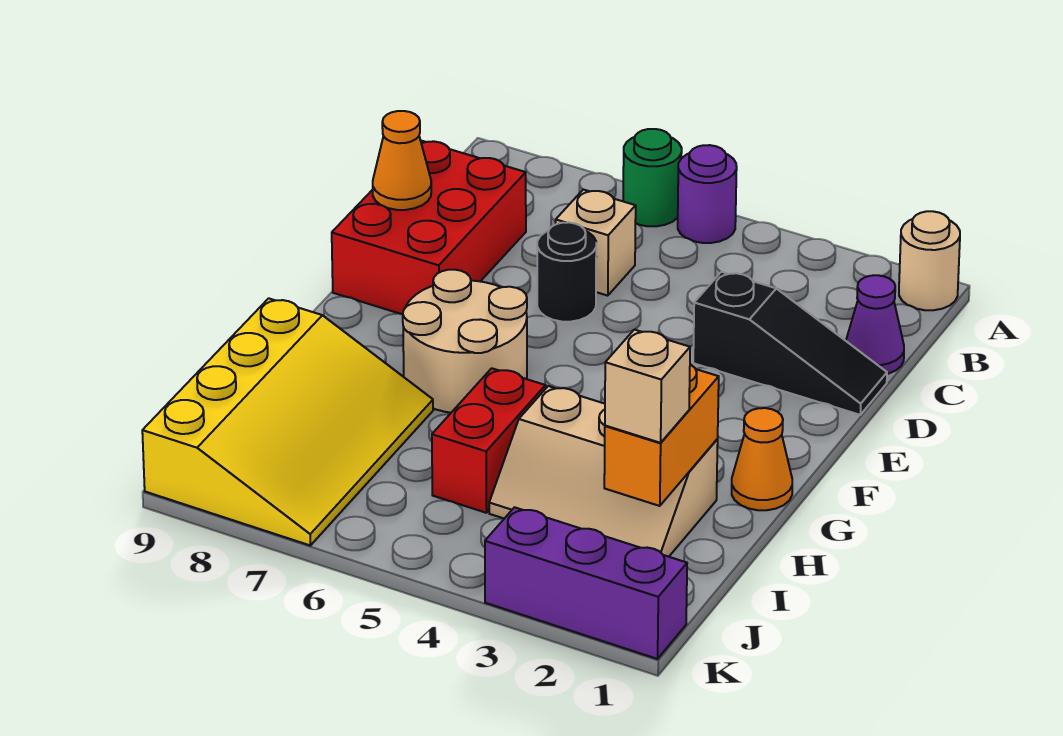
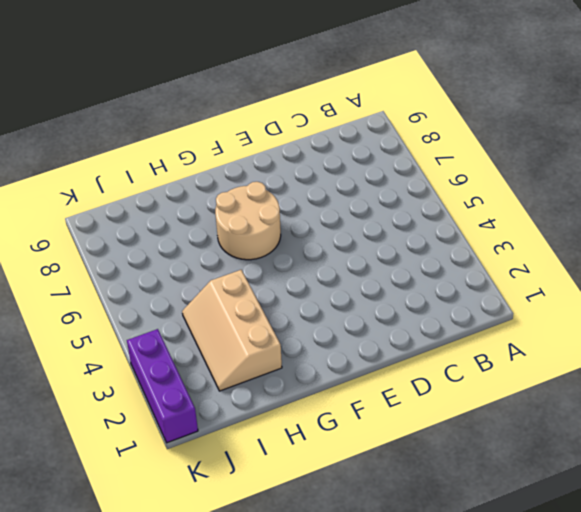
none -> tan 1x1 round brick [899,211,960,310]
none -> purple 1x1 round brick [678,145,737,243]
none -> green 1x1 round brick [623,129,682,226]

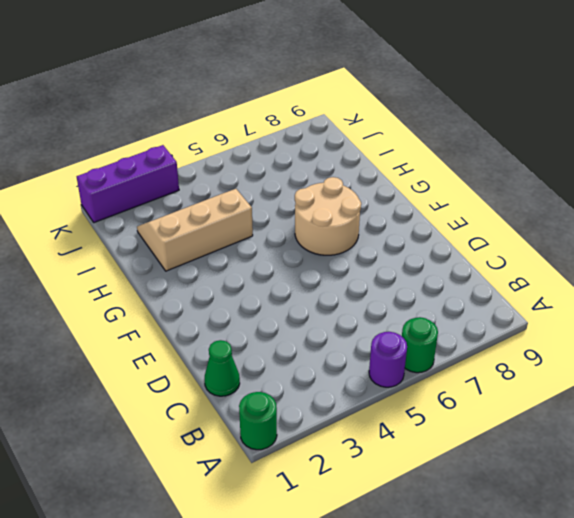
green 1x1 round brick [239,392,277,450] -> tan 1x1 round brick [899,211,960,310]
green 1x1 cone [205,340,240,396] -> purple 1x1 cone [846,275,904,374]
none -> tan 1x1 brick [556,190,636,296]
none -> red 2x3 brick [332,141,526,314]
none -> black 1x3 slope [693,272,887,415]

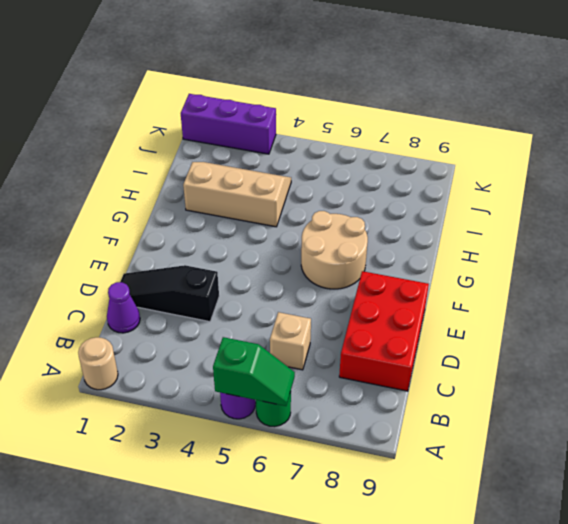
green 1x2 slope [213,337,295,406] -> none
none -> black 1x1 round brick [537,222,596,322]
none -> orange 1x1 cone [732,408,792,510]
none -> red 1x2 brick [432,368,546,513]

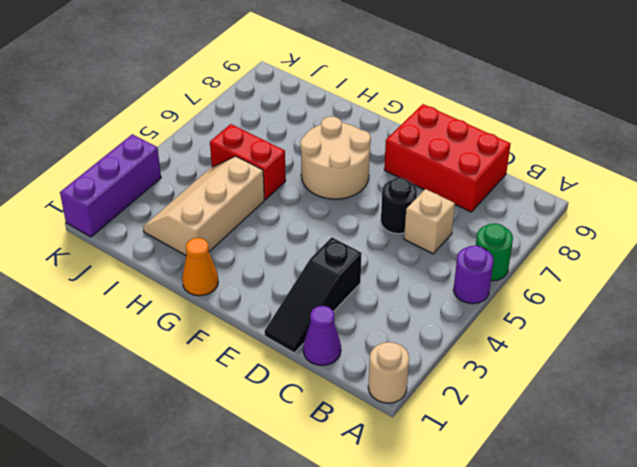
none -> yellow 3x4 slope [142,298,433,546]
none -> orange 1x1 cone [373,111,431,210]
none -> orange 1x2 brick [604,364,719,506]

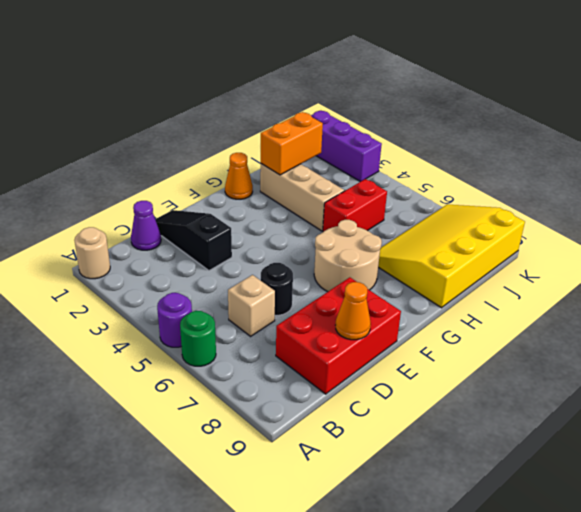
none -> tan 1x1 brick [605,330,690,443]

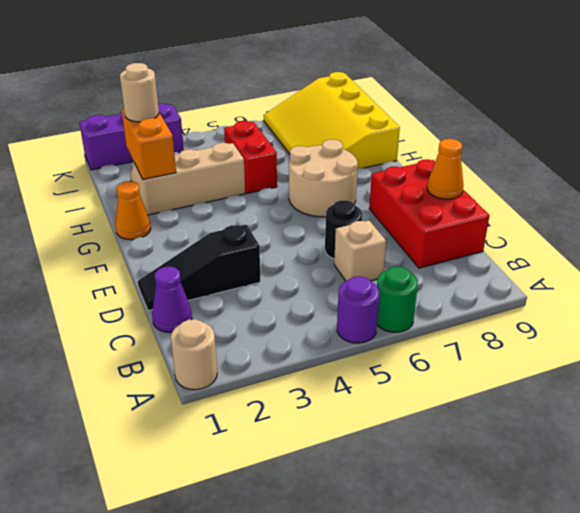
tan 1x1 round brick [120,63,159,122] -> tan 1x1 brick [605,330,690,443]

